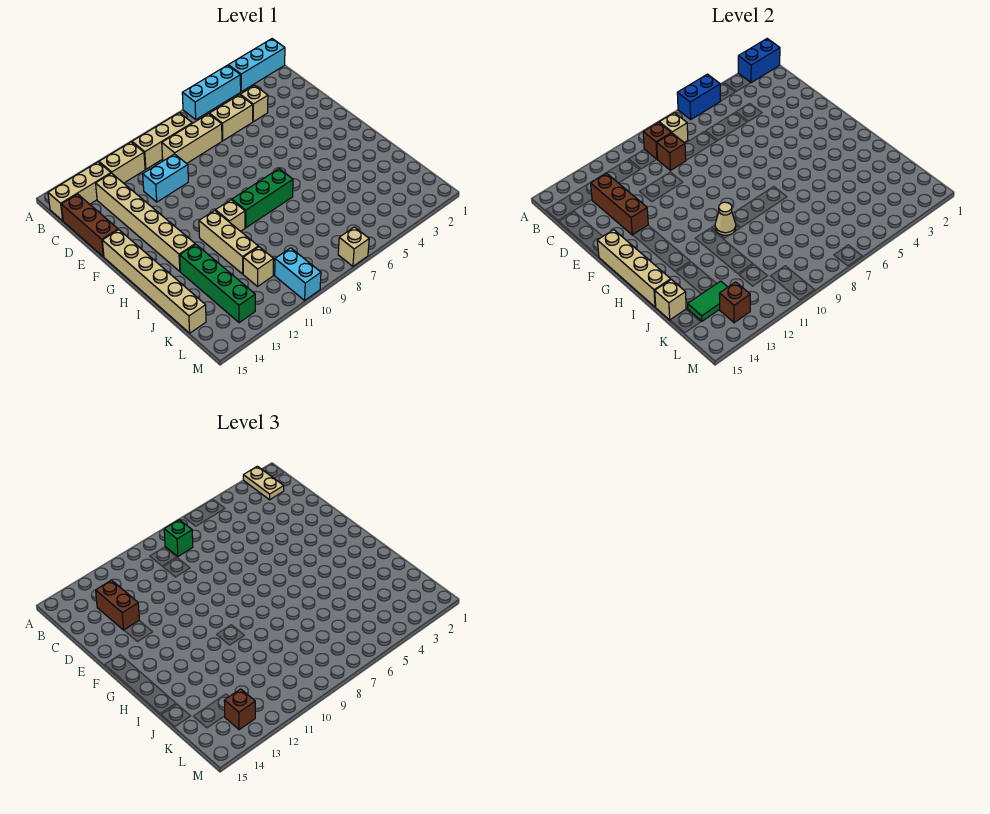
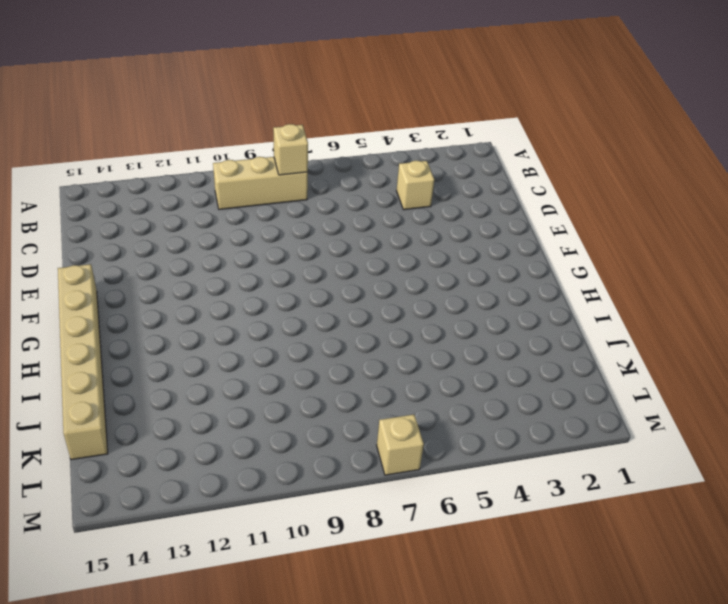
none -> cyan 1x3 brick [228,39,285,92]
none -> cyan 1x3 brick [182,65,241,119]
none -> tan 1x2 brick [99,142,145,183]
none -> tan 1x3 brick [48,162,111,221]

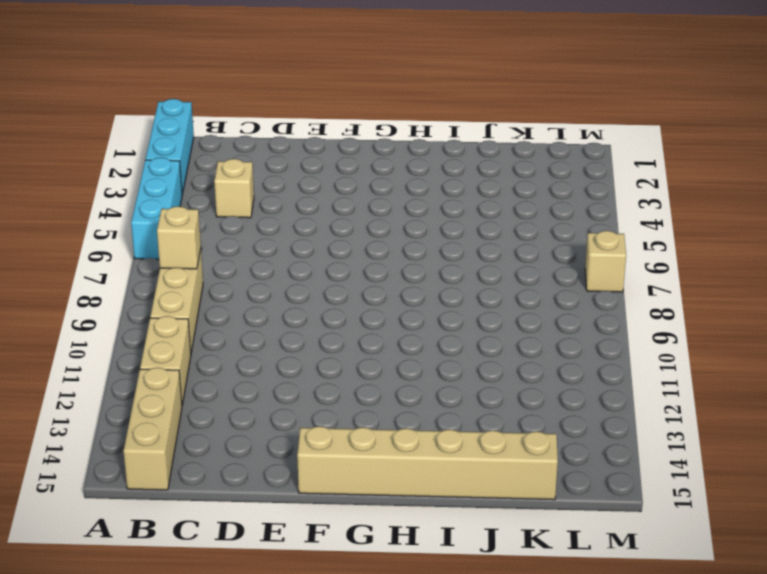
none -> tan 1x2 brick [209,95,253,141]
none -> tan 1x3 brick [162,114,222,164]
none -> tan 1x6 brick [96,173,195,271]
none -> brown 1x3 brick [61,194,118,257]

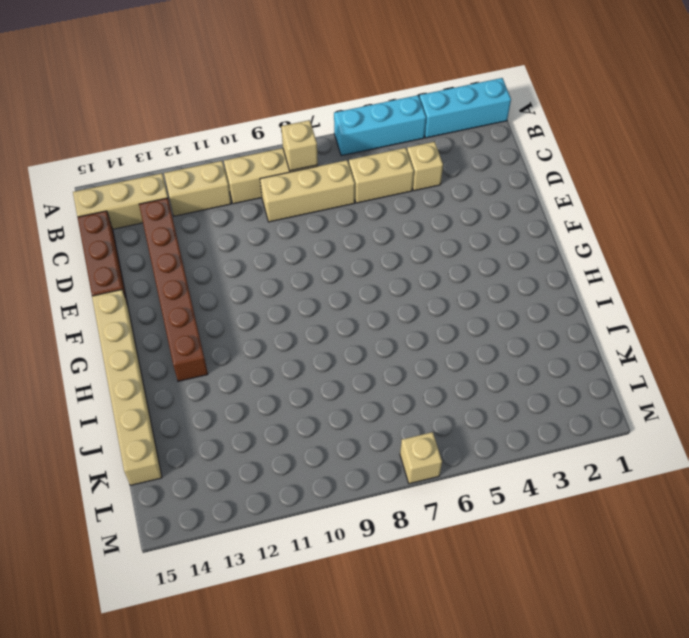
brown 1x6 brick [139,198,208,381] -> tan 1x6 brick [96,173,195,271]
none -> cyan 1x2 brick [143,154,188,202]
none -> green 1x3 brick [232,169,293,228]
none -> tan 1x1 brick [216,200,245,231]
none -> tan 1x3 brick [199,210,258,274]

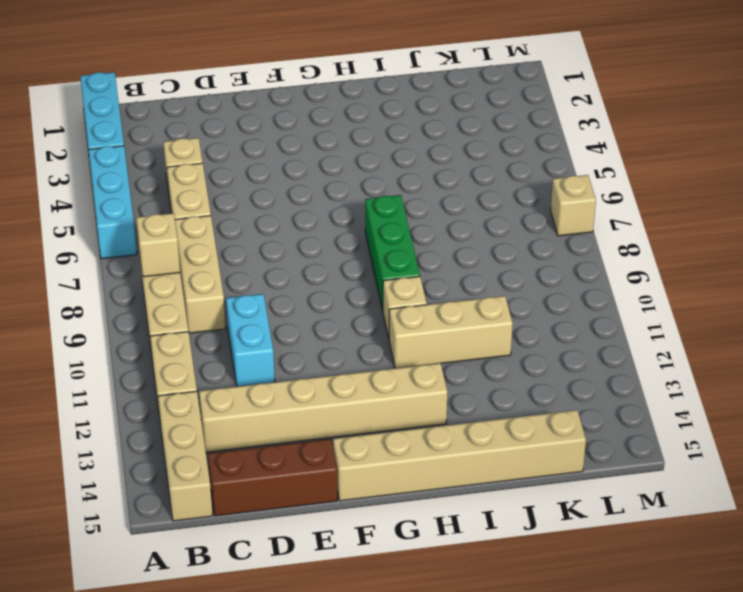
none -> green 1x4 brick [180,244,255,323]
none -> tan 1x1 brick [243,247,274,286]
none -> cyan 1x2 brick [275,248,321,300]
none -> blue 1x2 brick [738,39,780,83]

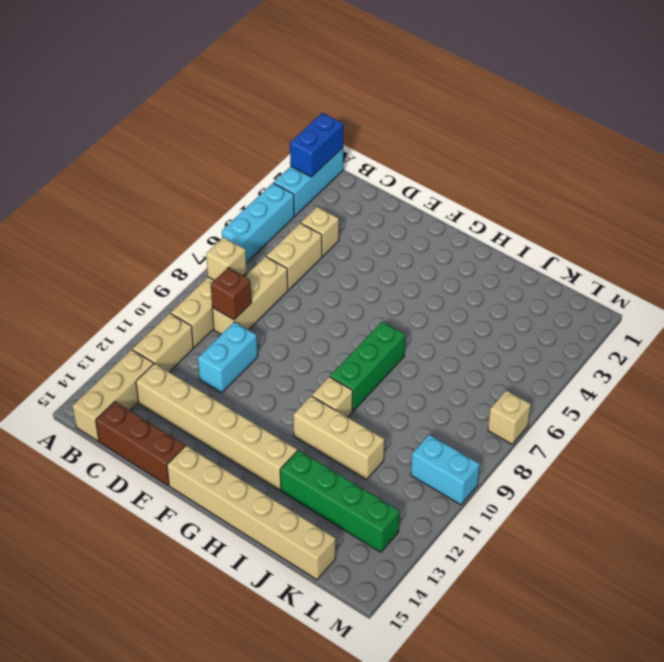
none -> tan 1x1 brick [243,247,274,286]
none -> blue 1x2 brick [677,74,720,119]
none -> brown 1x1 brick [643,122,671,159]
none -> brown 1x3 brick [591,173,648,235]

